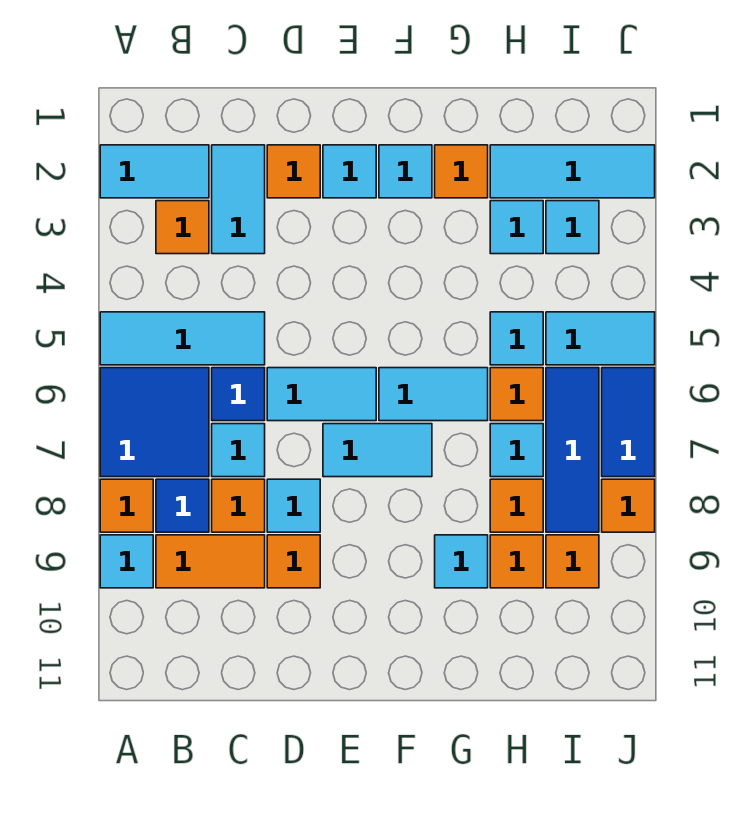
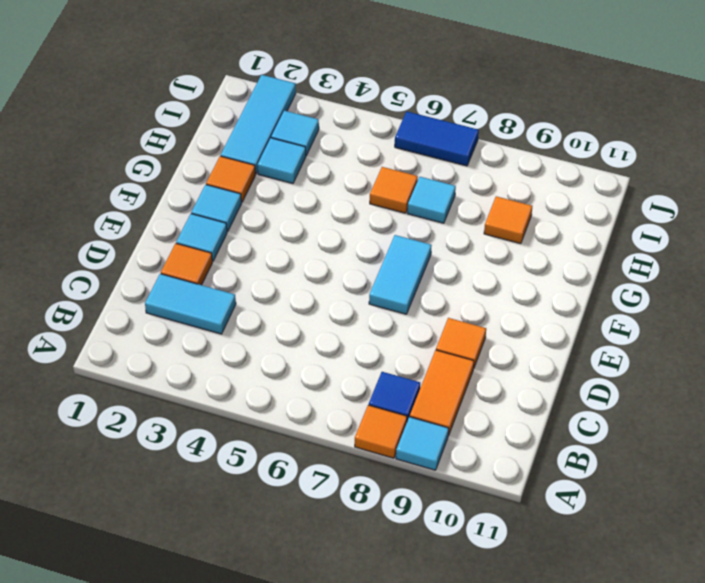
none -> cyan 1x2 tile [100,145,209,198]
none -> cyan 1x3 tile [100,312,265,365]
none -> blue 2x2 tile [100,368,209,477]
none -> orange 1x1 tile [156,201,209,254]

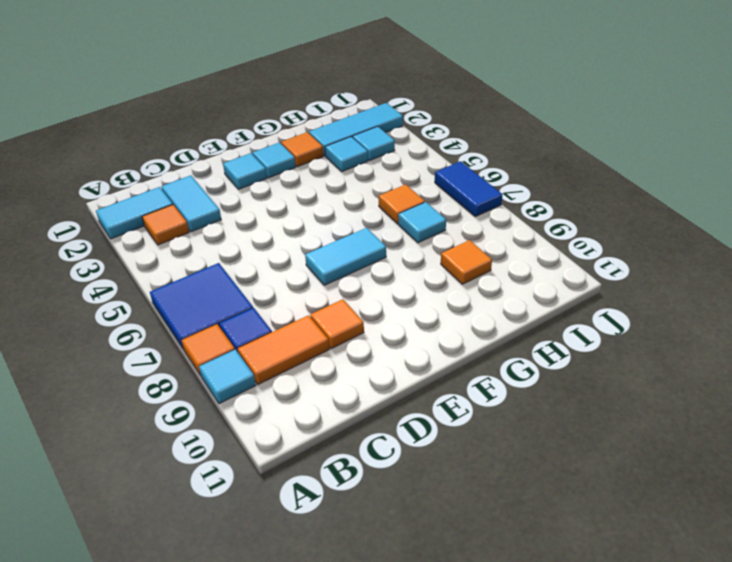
none -> cyan 1x3 tile [100,312,265,365]
none -> blue 1x1 tile [212,368,265,421]
none -> cyan 1x1 tile [212,424,265,477]
none -> orange 1x1 tile [212,479,265,532]

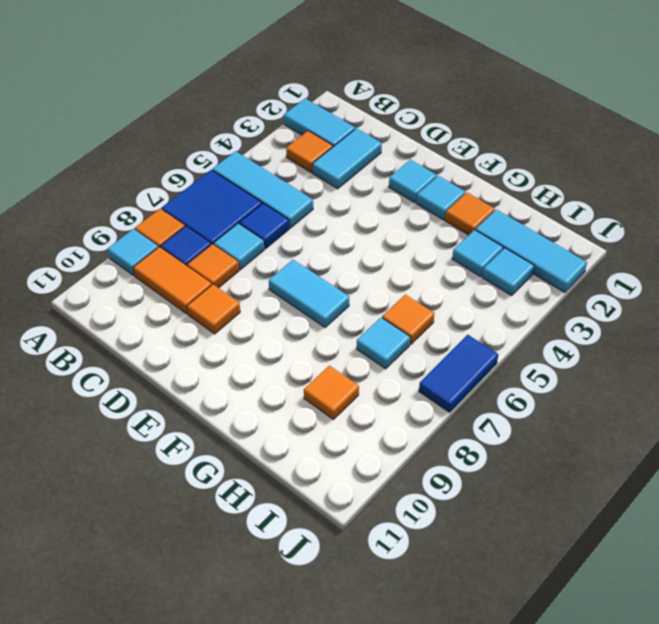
none -> orange 1x1 tile [267,145,320,198]
none -> cyan 1x2 tile [267,368,376,421]
none -> cyan 1x1 tile [267,479,320,532]
none -> cyan 1x2 tile [379,368,488,421]

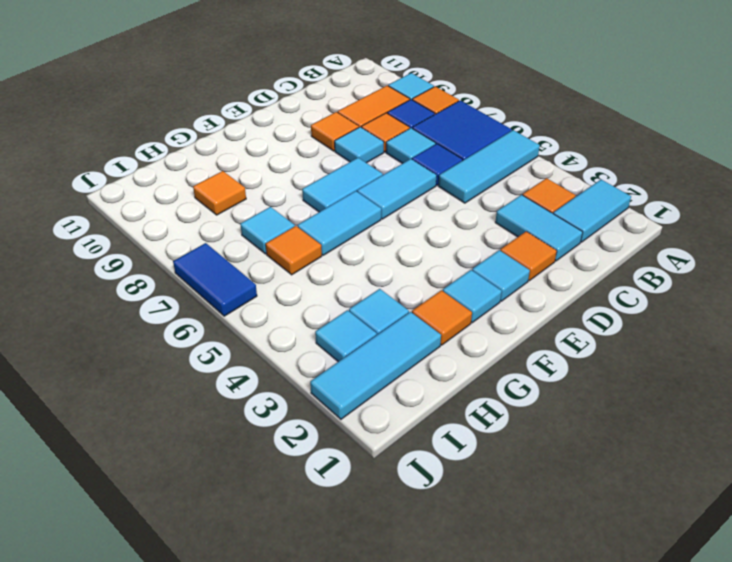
none -> cyan 1x1 tile [435,535,488,588]
none -> cyan 1x1 tile [490,312,543,365]
none -> orange 1x1 tile [490,479,543,532]
none -> cyan 1x2 tile [546,312,655,365]

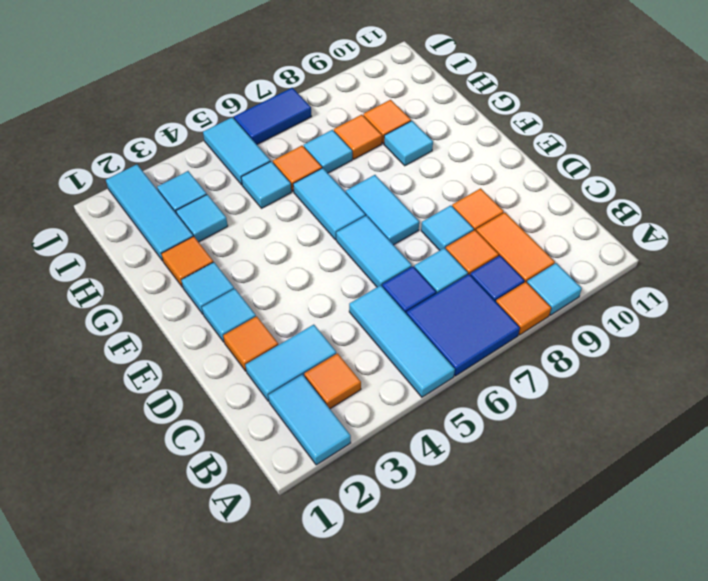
none -> blue 1x3 tile [546,368,599,532]
none -> orange 1x1 tile [546,535,599,588]
none -> orange 1x1 tile [602,479,655,532]

